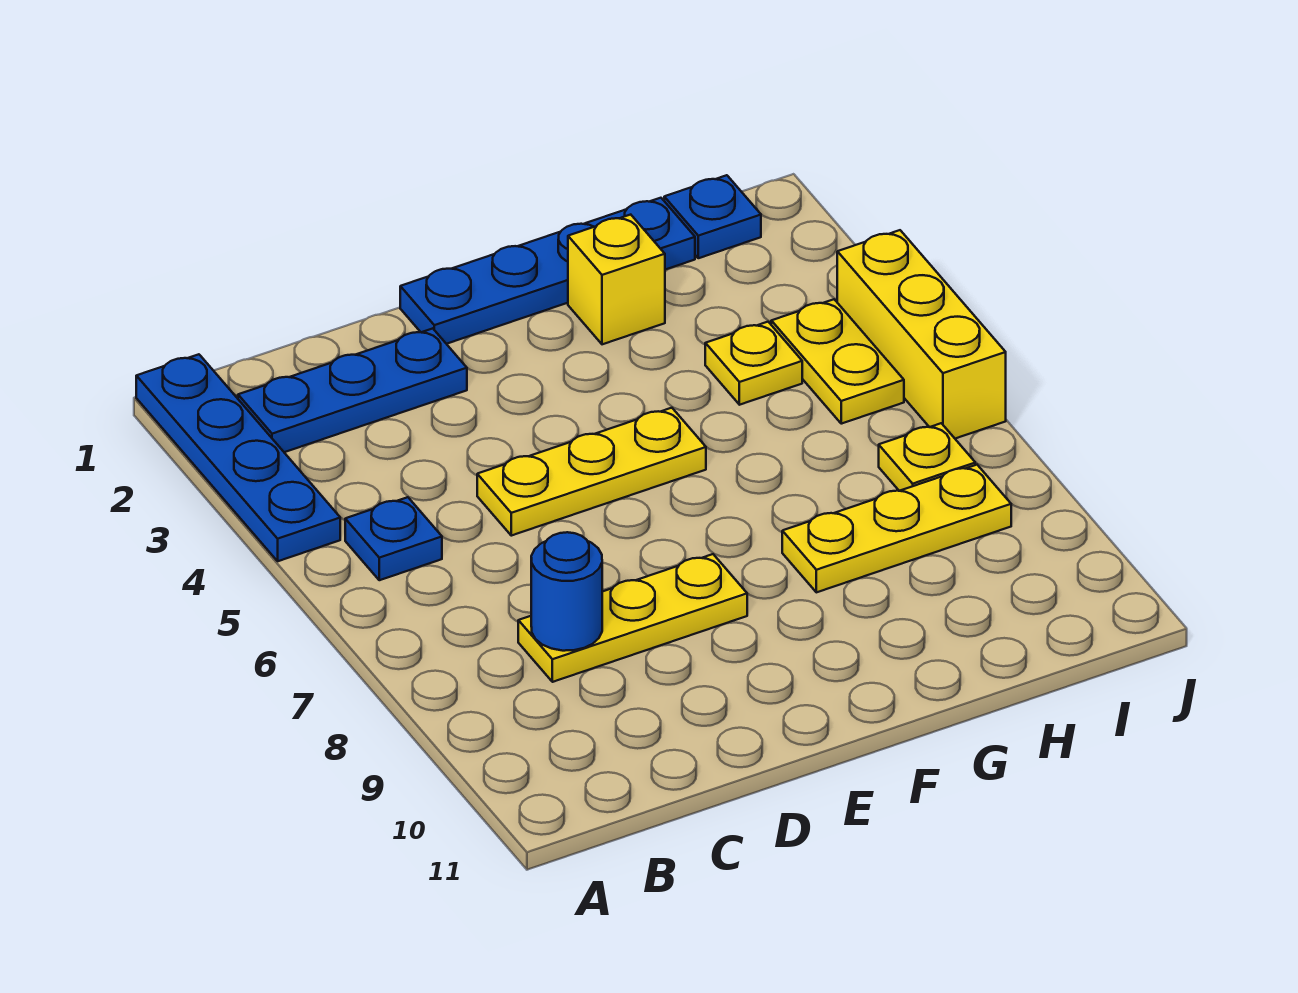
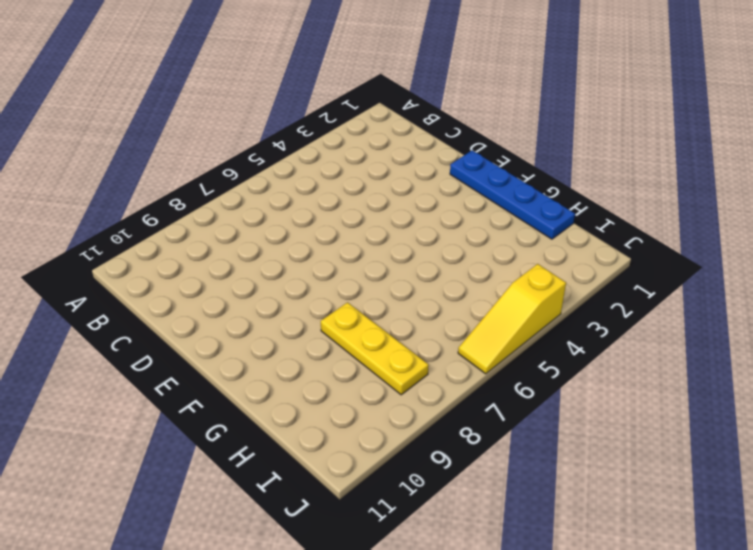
yellow 1x3 slope [458,264,566,374] -> yellow 1x3 brick [837,230,1006,439]
none -> blue 1x4 plate [136,354,340,561]
none -> blue 1x3 plate [238,328,467,452]
none -> blue 1x1 plate [345,497,442,580]

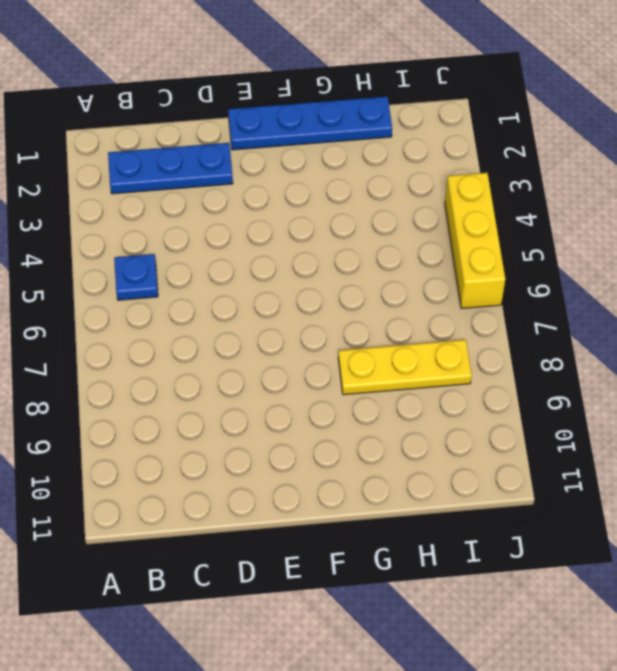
none -> blue 1x4 plate [136,354,340,561]
none -> yellow 1x3 plate [518,554,747,682]
none -> yellow 1x3 plate [477,408,706,536]

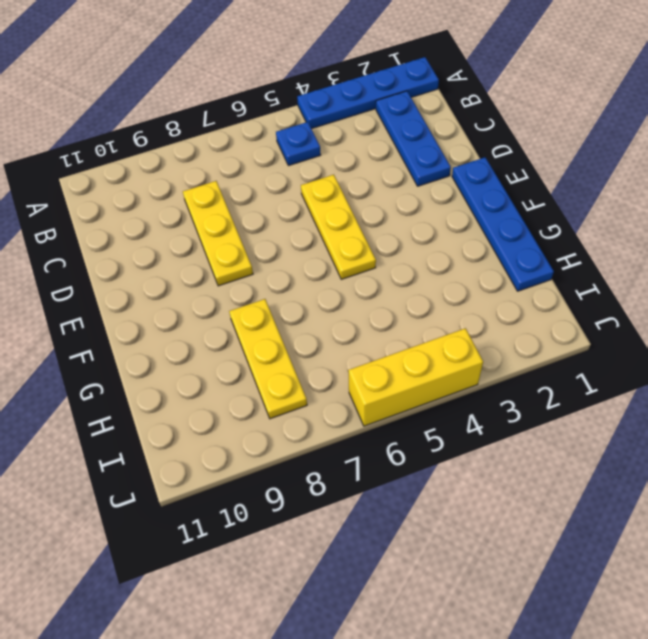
none -> yellow 1x1 brick [568,215,665,344]
none -> yellow 1x1 plate [705,322,802,405]
none -> blue 1x1 plate [664,175,761,258]

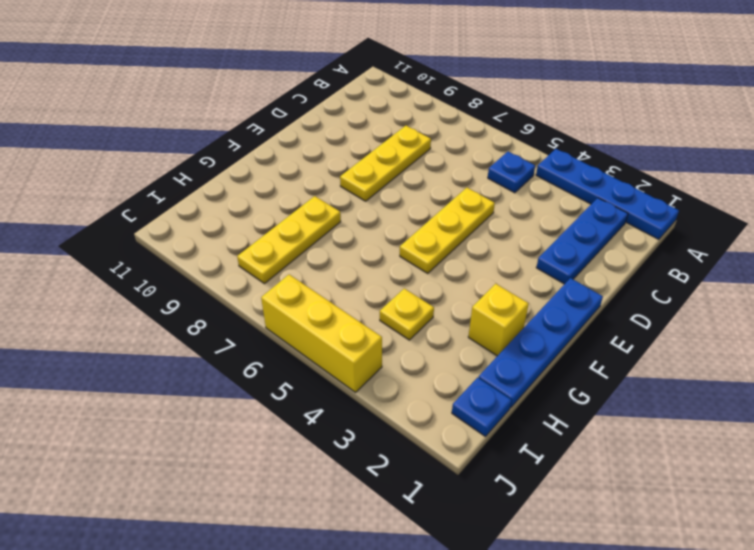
none -> yellow 1x2 plate [771,299,904,424]
none -> yellow 1x1 plate [879,423,975,491]
none -> blue 1x1 round brick [531,532,602,651]

